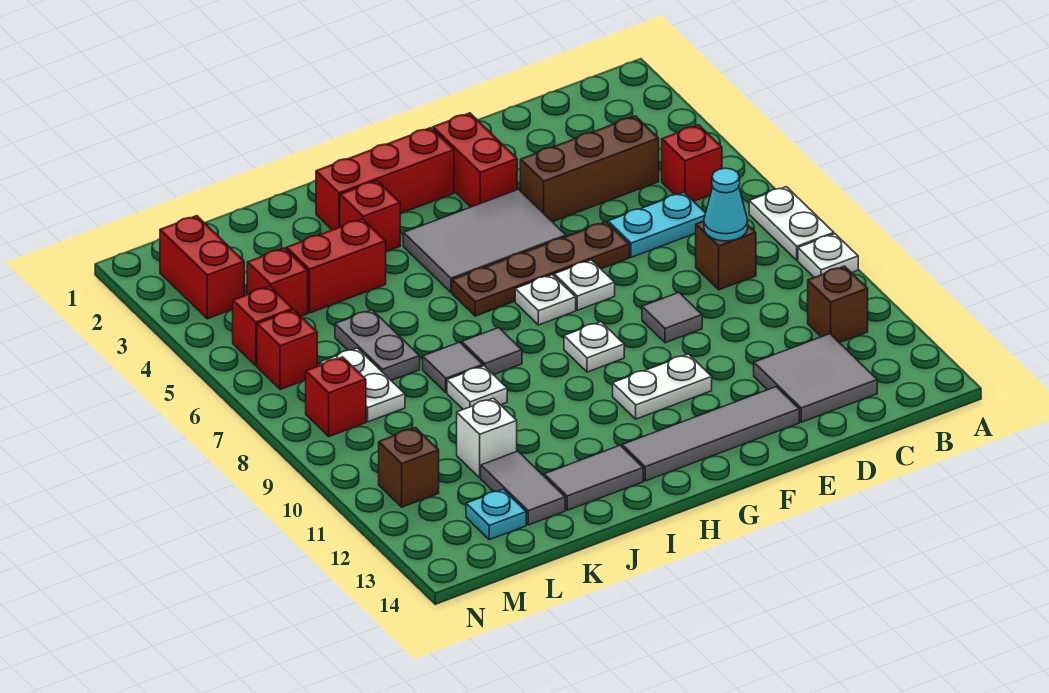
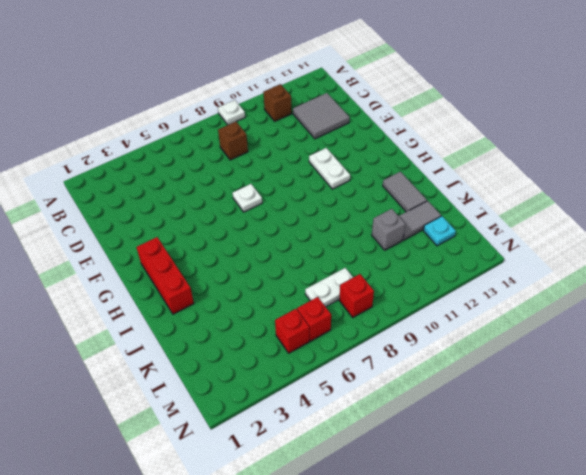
grey 1x1 brick [372,209,405,250] -> white 1x1 brick [457,398,517,478]
none -> white 1x2 plate [749,187,834,260]
none -> red 1x1 brick [662,125,722,201]
none -> brown 1x3 brick [520,116,659,222]
none -> cyan 1x2 plate [608,193,706,257]

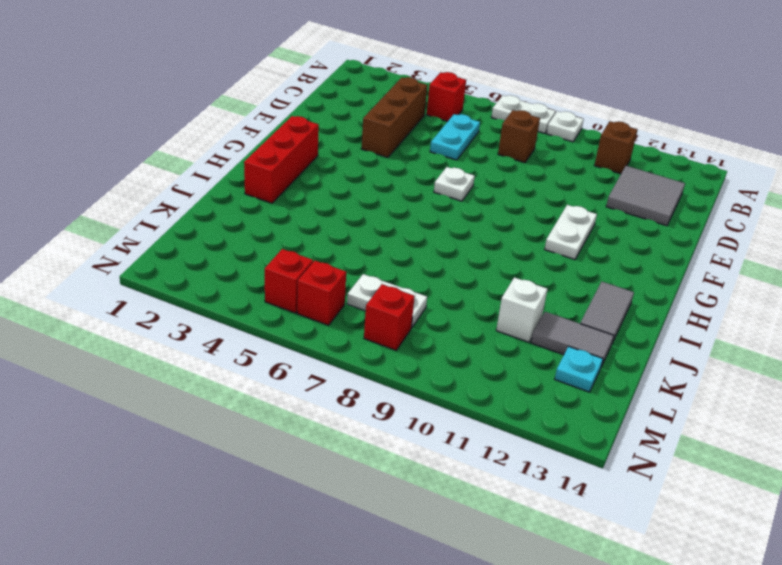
none -> brown 1x4 plate [452,222,629,316]
none -> grey 1x1 tile [642,293,702,343]
none -> grey 1x4 tile [622,387,799,481]
none -> red 1x2 brick [433,113,517,207]

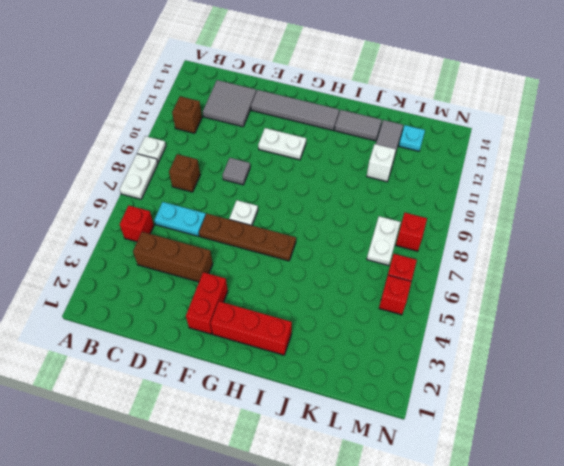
none -> grey 2x3 tile [403,189,566,292]
none -> white 1x1 plate [515,275,576,325]
none -> white 1x1 plate [564,322,624,372]
none -> red 1x1 brick [340,181,400,252]

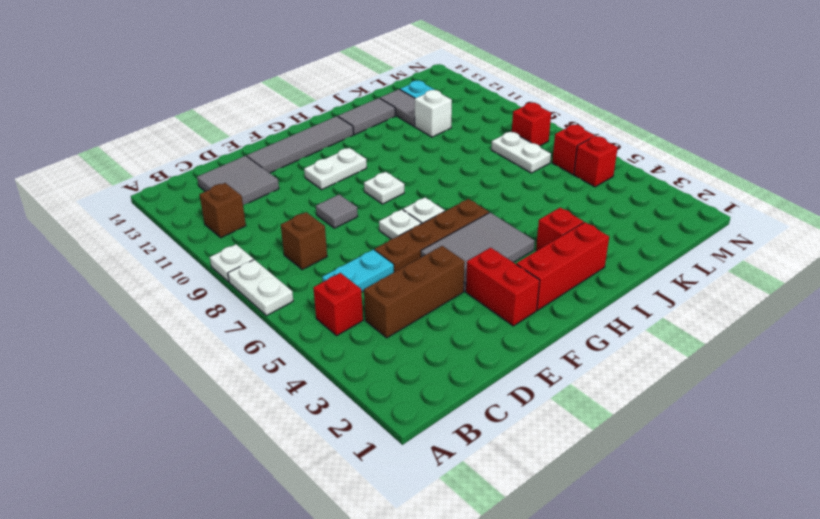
none -> grey 1x1 tile [462,328,522,375]
none -> red 1x2 brick [286,219,386,313]
none -> grey 1x1 tile [423,342,483,392]
none -> white 1x1 plate [447,366,507,410]

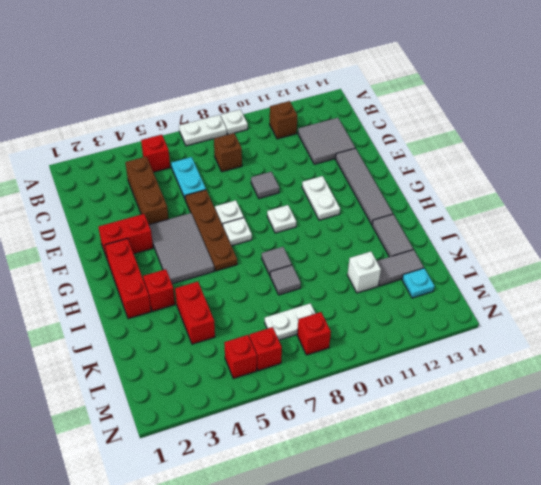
none -> white 1x1 plate [447,366,507,410]
none -> grey 1x2 plate [335,310,420,380]
none -> red 1x1 brick [247,248,308,316]
none -> red 1x2 brick [160,216,244,319]

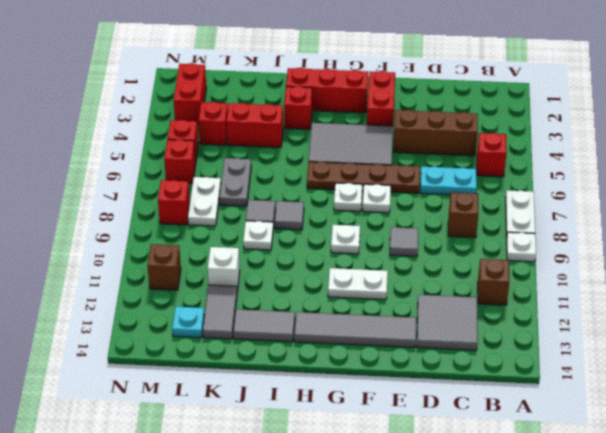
none -> cyan 1x1 cone [704,168,748,241]

